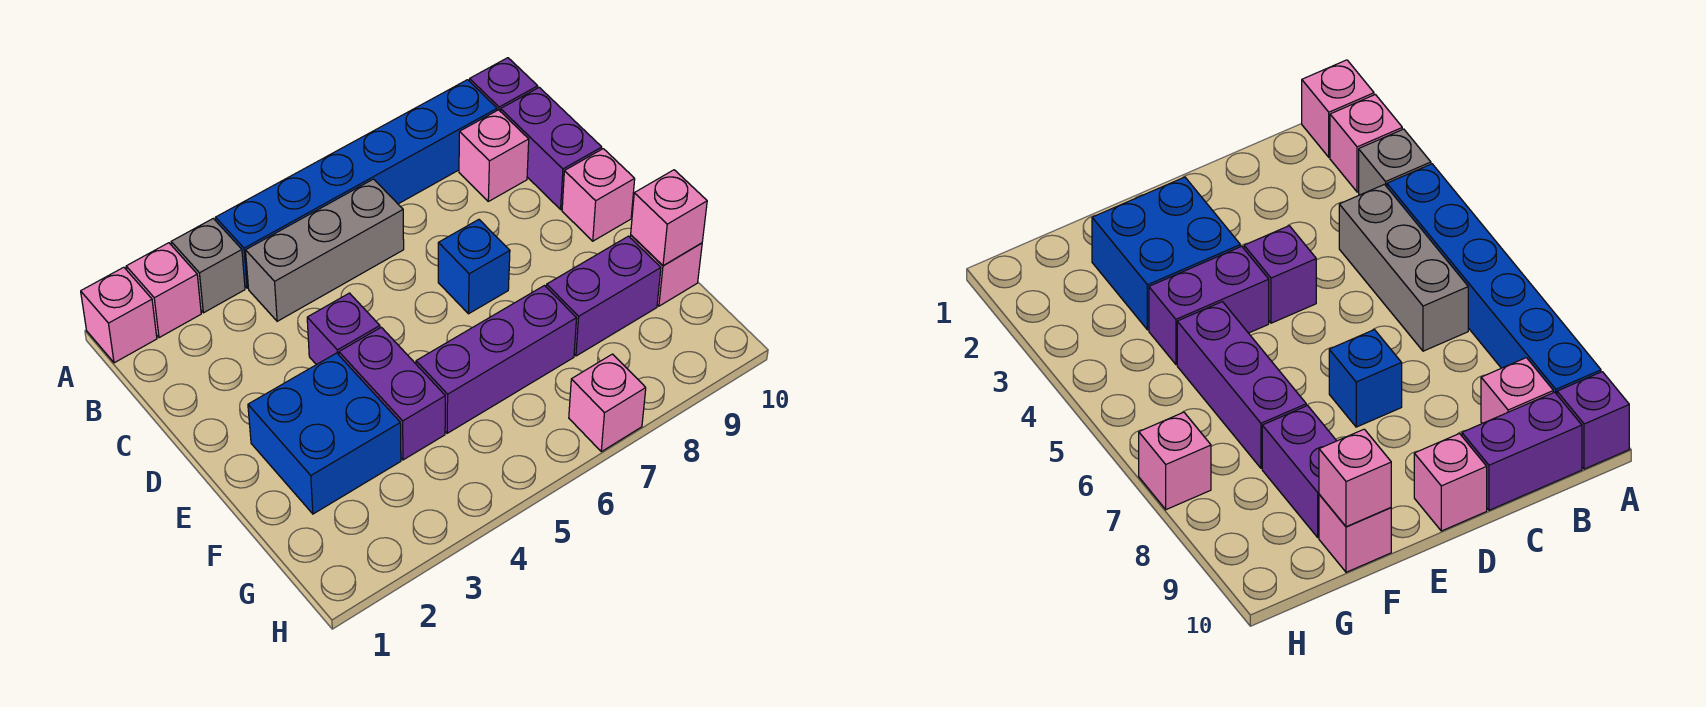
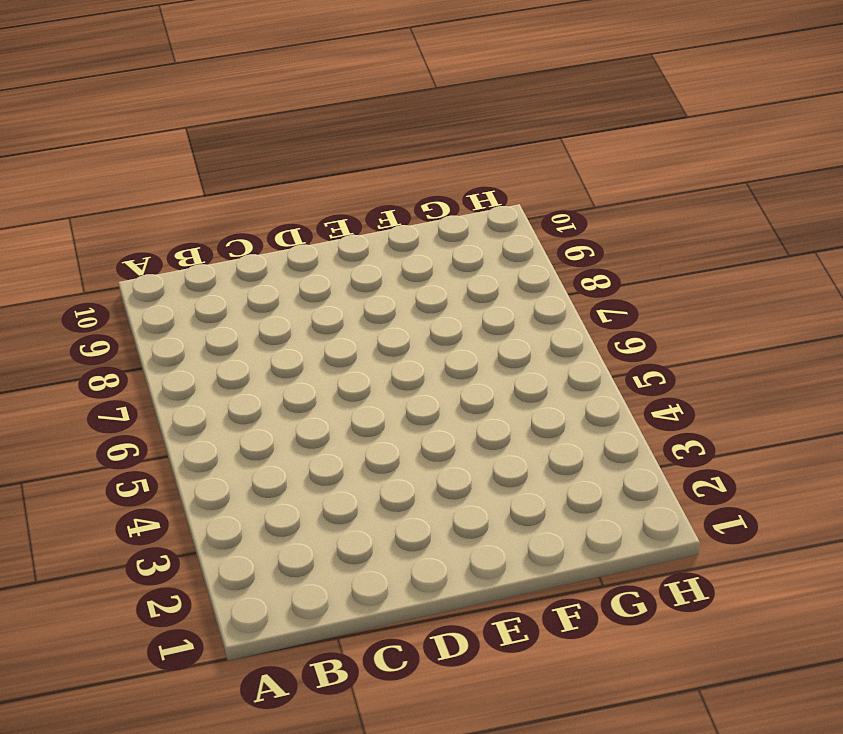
none -> pink 1x1 brick [81,267,157,363]
none -> pink 1x1 brick [126,243,201,338]
none -> grey 1x1 brick [171,218,245,313]

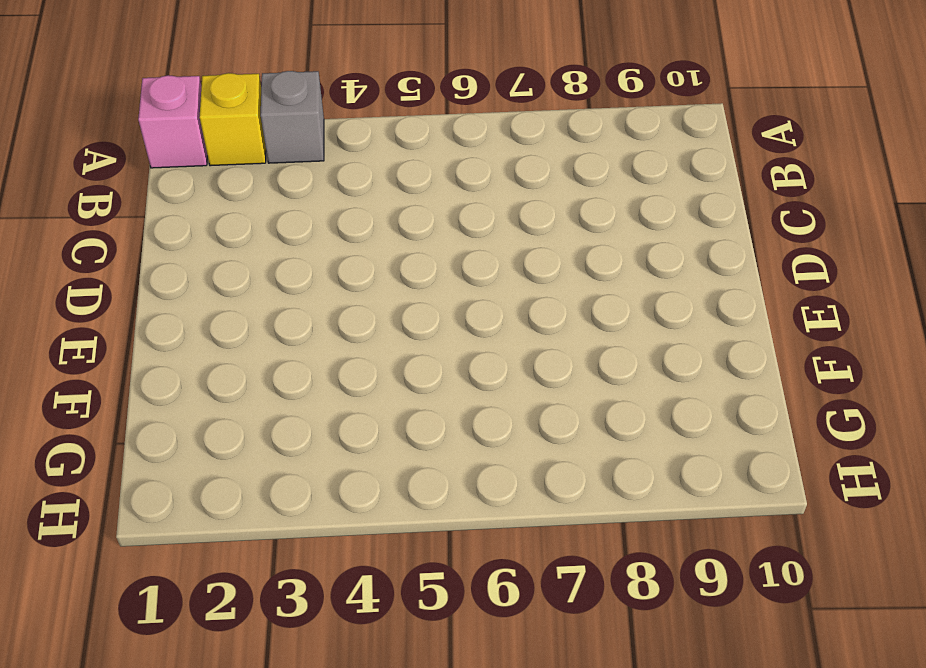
yellow 1x1 brick [200,73,266,166] -> pink 1x1 brick [126,243,201,338]
none -> blue 1x6 brick [216,80,497,288]
none -> purple 1x1 brick [470,58,538,112]
none -> grey 1x3 brick [246,179,404,321]

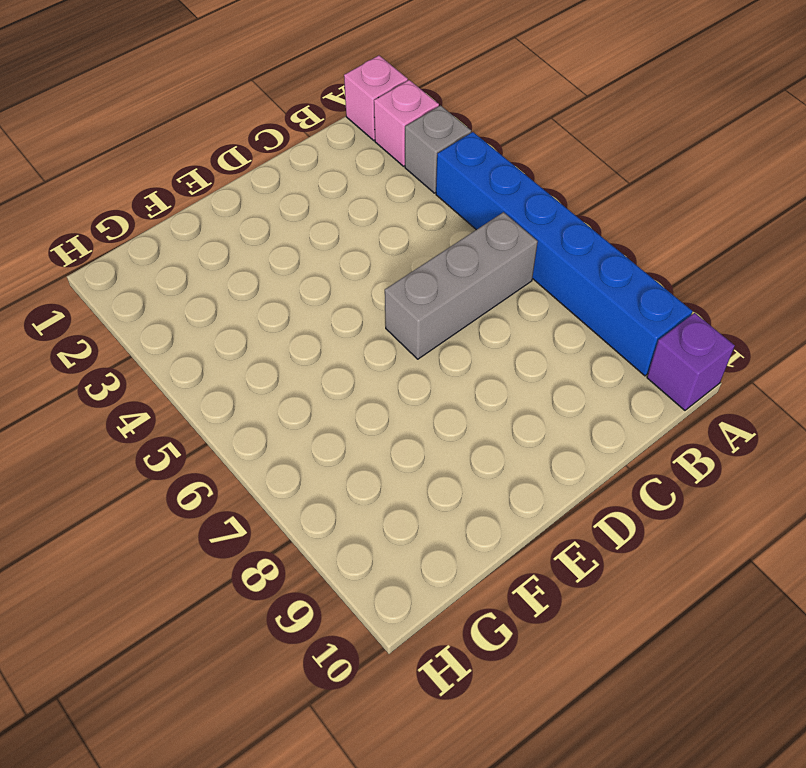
grey 1x3 brick [385,212,538,359] -> grey 1x3 brick turned to [246,179,404,321]
none -> pink 1x1 brick [459,110,529,201]
none -> purple 1x2 brick [501,87,602,209]
none -> purple 1x1 brick [307,293,380,365]

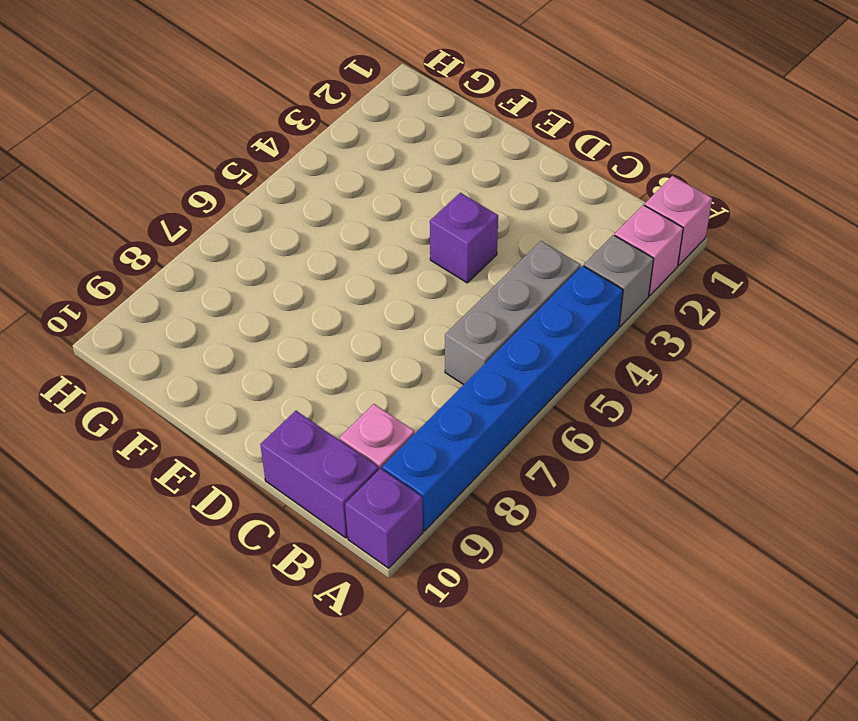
none -> blue 1x1 brick [438,220,510,314]
none -> pink 1x1 brick [562,149,635,241]
none -> blue 2x2 brick [248,353,401,514]

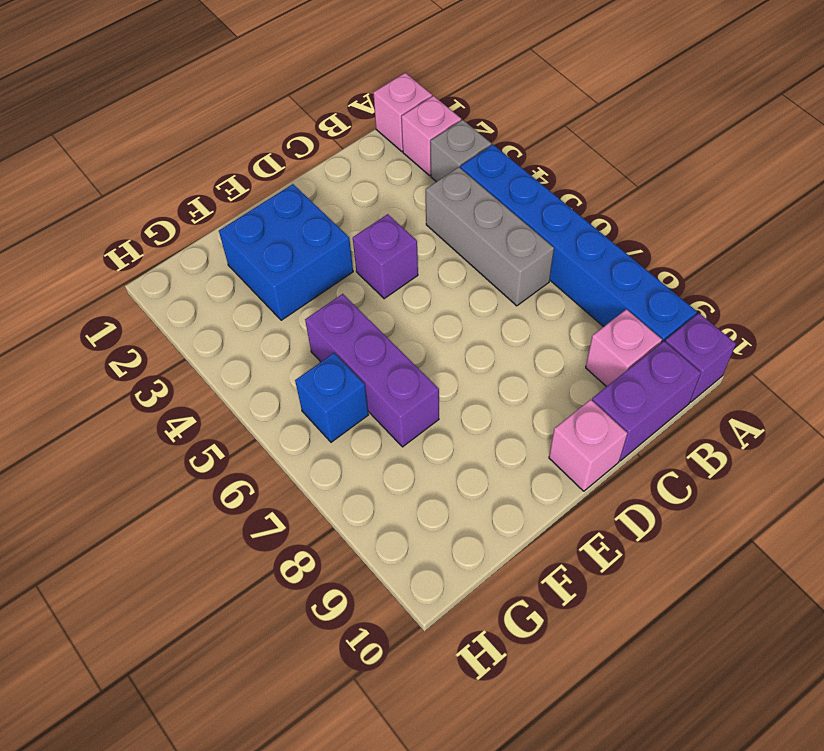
blue 1x1 brick [295,353,368,442] -> blue 1x1 brick moved to [438,220,510,314]
none -> purple 1x2 brick [339,327,445,460]
none -> purple 1x2 brick [546,236,661,356]
none -> pink 1x1 brick [630,235,702,306]

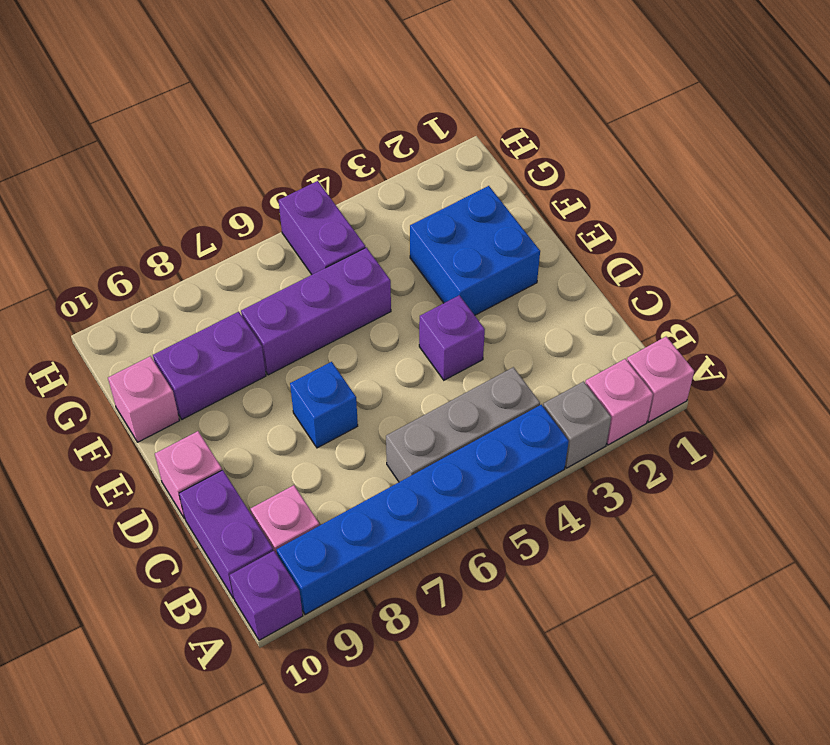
purple 1x2 brick [279,181,365,274] -> purple 1x2 brick moved to [339,327,445,460]
none -> pink 1x1 brick [569,354,646,452]
none -> pink 1x1 brick [631,170,707,266]

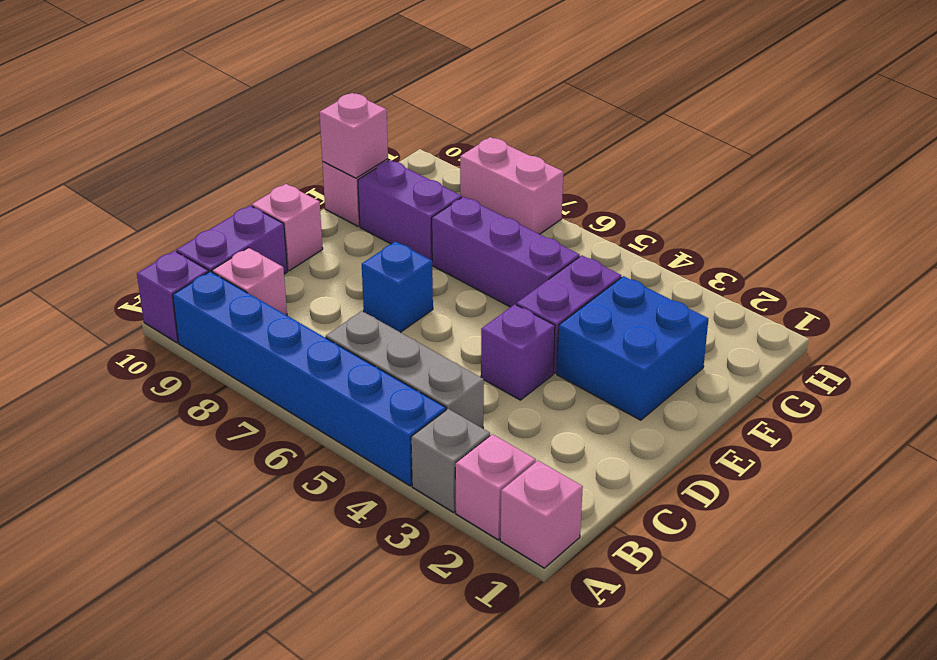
pink 1x2 brick [460,137,563,234] -> pink 1x1 brick [569,354,646,452]

